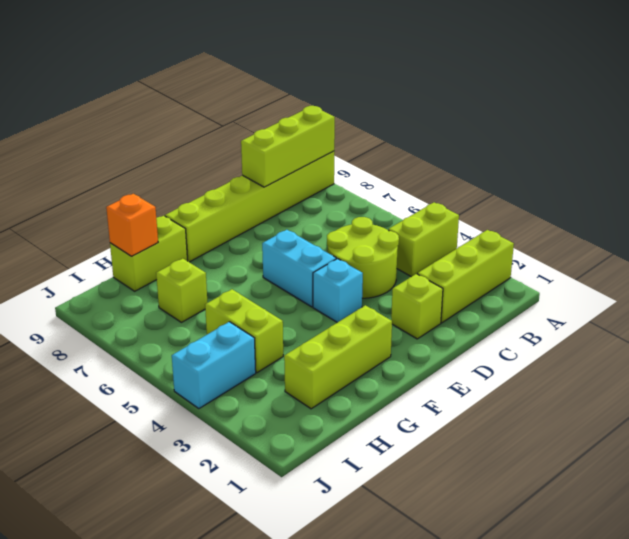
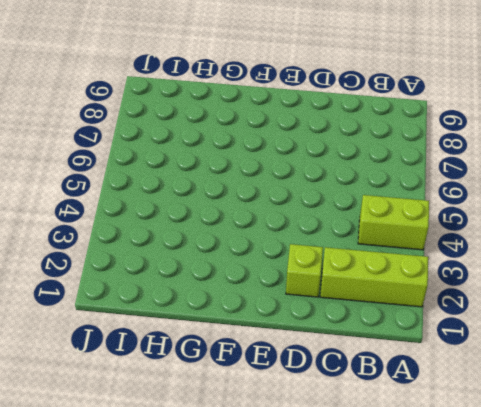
none -> lime 1x6 brick [165,151,334,262]
none -> lime 2x2 round brick [327,217,399,298]
none -> cyan 1x1 brick [313,259,363,323]

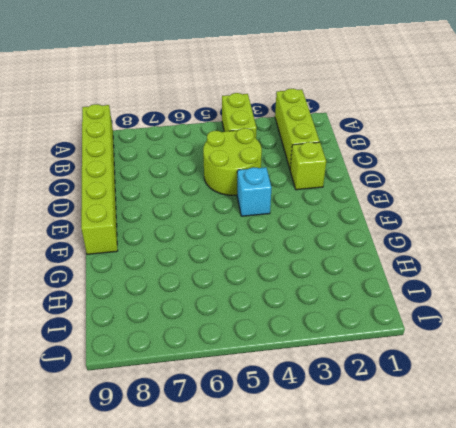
none -> cyan 1x2 brick [262,230,336,307]
none -> lime 1x3 brick [284,305,392,409]
none -> lime 1x2 brick [110,216,188,291]

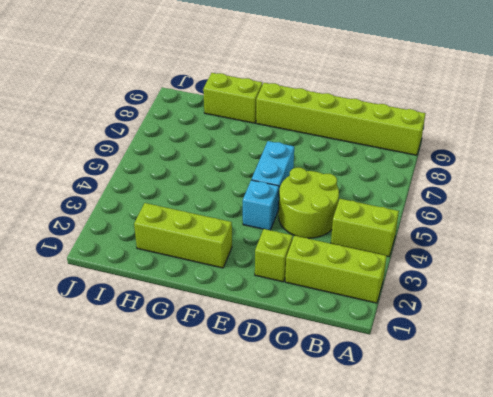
none -> lime 1x2 brick [205,289,283,373]
none -> lime 1x1 brick [156,259,208,322]
none -> cyan 1x2 brick [172,322,256,409]

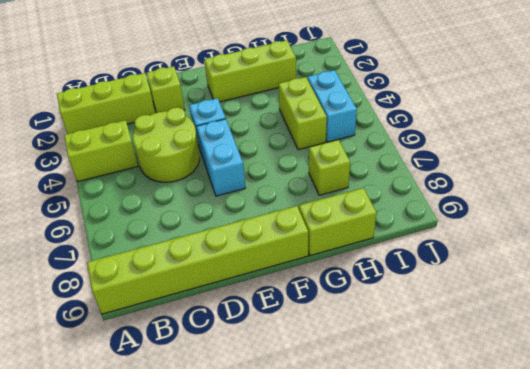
cyan 1x2 brick [307,70,357,142] -> cyan 1x2 brick turned to [172,322,256,409]
none -> lime 1x3 brick [241,106,335,187]
none -> orange 1x1 brick [106,194,158,256]

